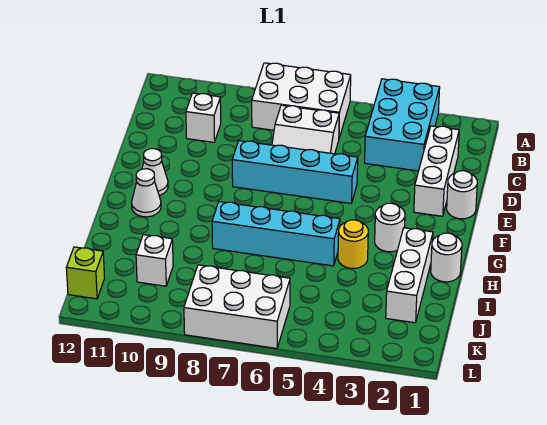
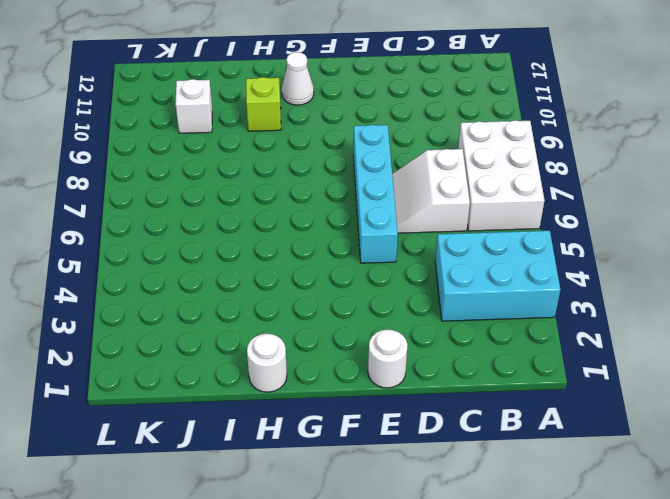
lime 1x1 brick [246,77,281,131] -> lime 1x1 brick moved to [66,247,105,299]
none -> white 1x3 brick [414,126,459,216]
none -> white 1x1 brick [186,93,221,142]
none -> white 1x1 cone [142,149,168,195]

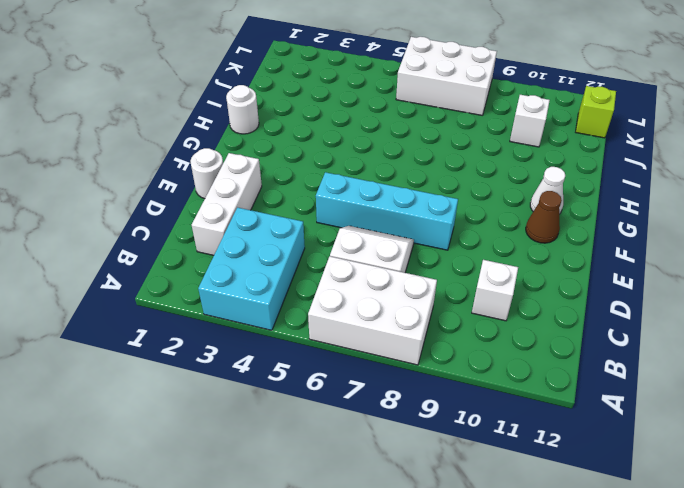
brown 1x1 cone [526,191,562,243] -> white 1x1 cone [142,149,168,195]
none -> white 1x1 round brick [375,203,405,252]
none -> white 1x3 brick [386,228,433,323]
none -> yellow 1x1 round brick [338,220,368,268]

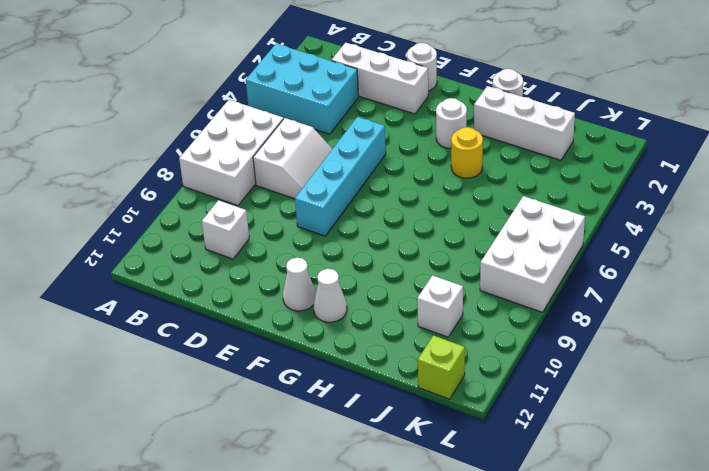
none -> cyan 1x4 brick [212,202,340,266]

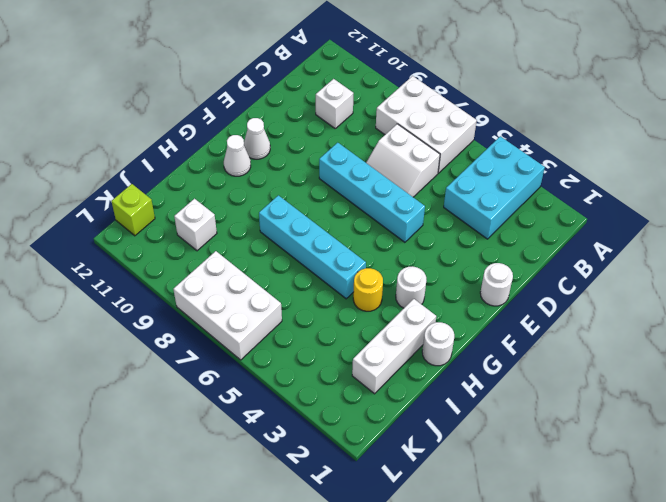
none -> white 1x3 brick [414,126,459,216]

